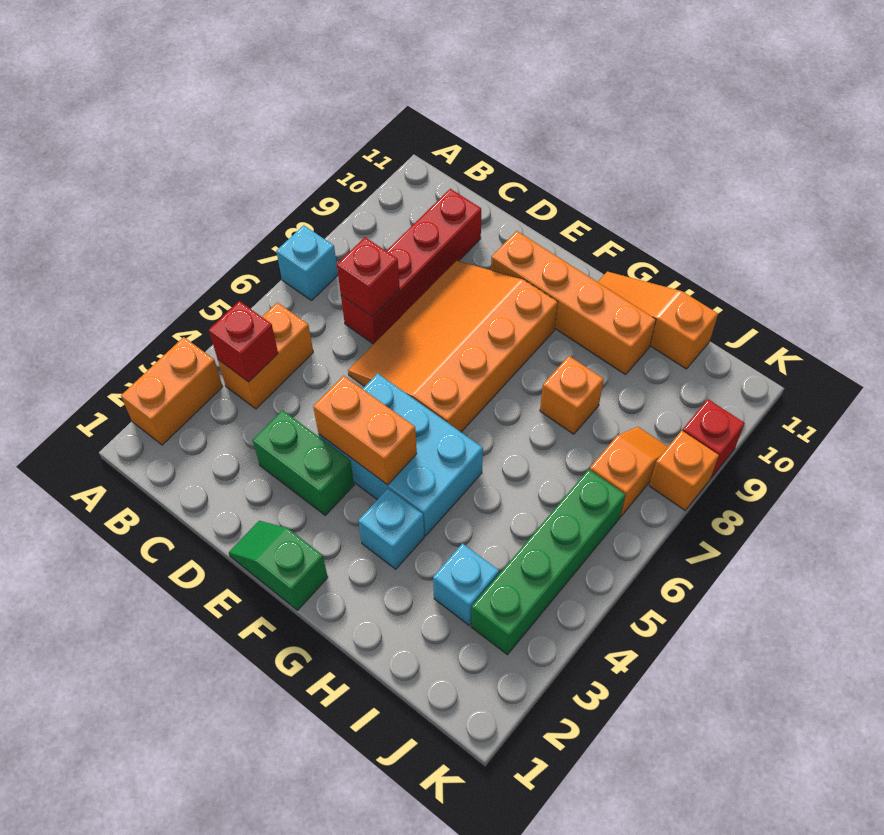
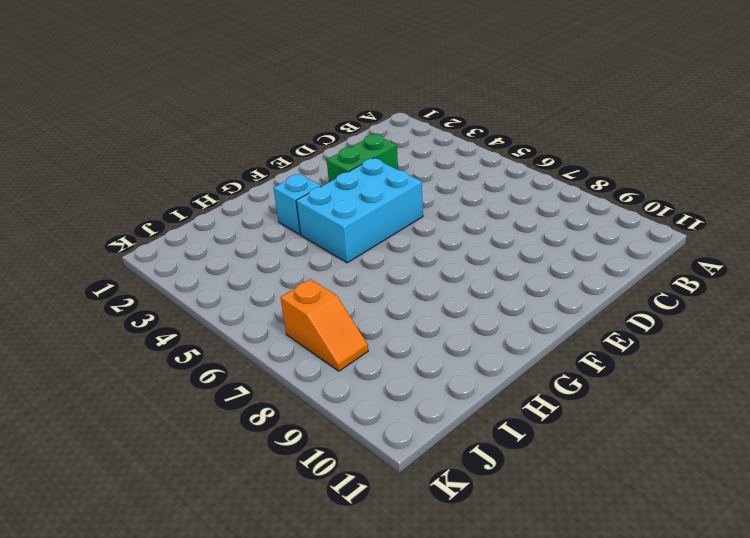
none -> orange 1x2 brick [121,337,223,445]
none -> cyan 1x1 brick [276,225,338,301]
none -> orange 1x2 brick [218,302,313,409]

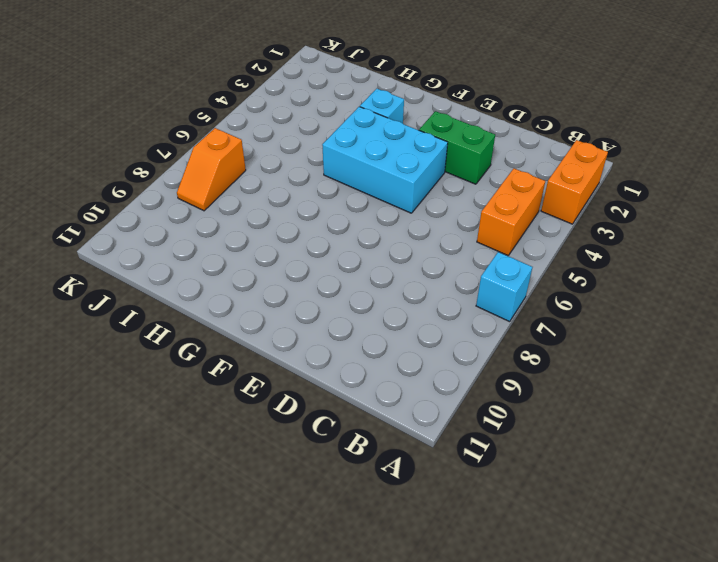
none -> red 1x4 brick [341,189,481,344]
none -> orange 3x4 slope [348,261,558,432]
none -> green 1x2 slope [229,521,328,610]

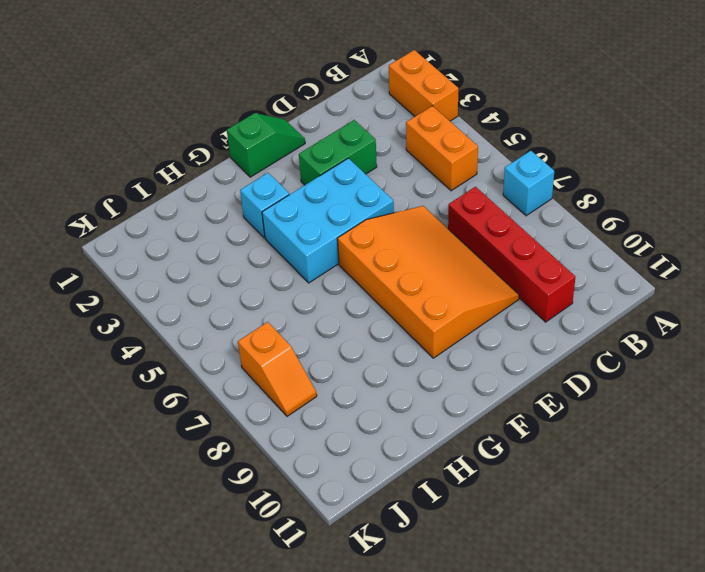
none -> orange 1x4 brick [491,231,656,375]
none -> orange 1x3 slope [598,272,718,369]
none -> orange 1x1 brick [540,356,604,434]

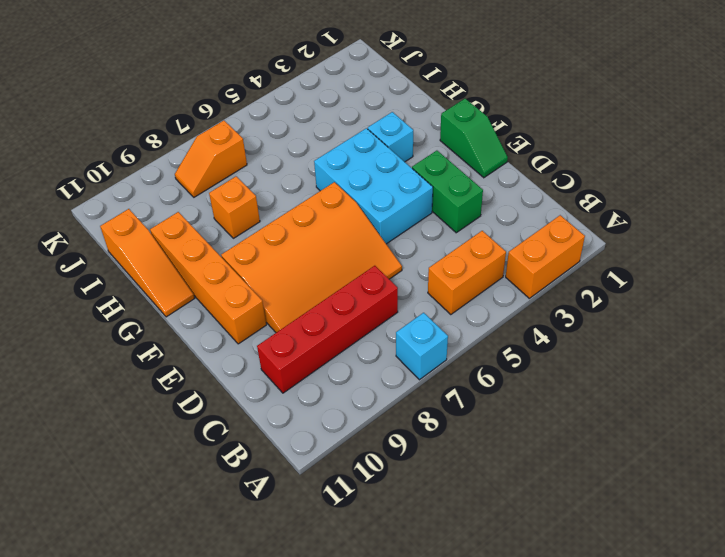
none -> cyan 1x1 brick [433,544,499,625]
none -> green 1x4 brick [471,469,625,655]
none -> orange 1x1 brick [649,431,719,510]

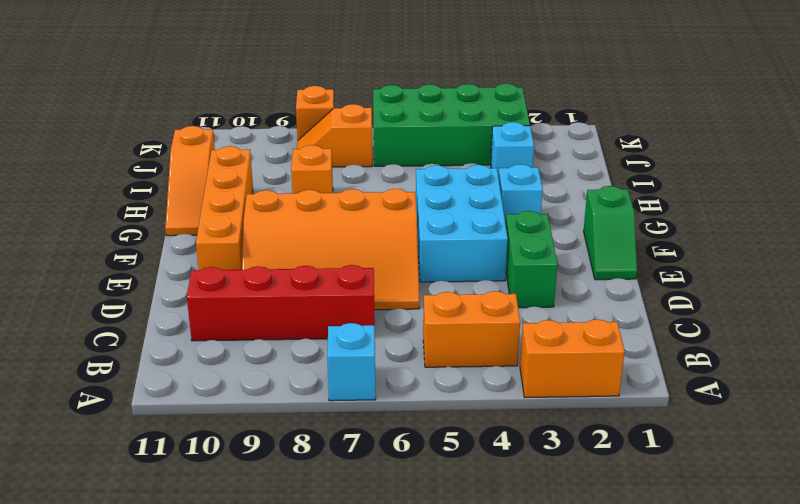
green 2x4 brick [373,84,530,166] -> green 1x4 brick [471,469,625,655]
none -> red 1x1 brick [682,399,745,478]
none -> red 1x1 brick [209,301,278,382]
none -> red 1x1 brick [337,237,400,317]

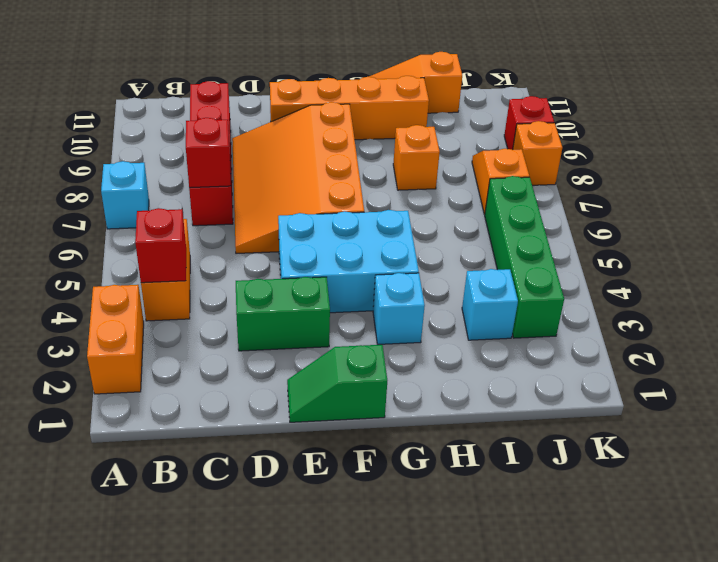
none -> orange 1x2 brick [313,376,417,485]

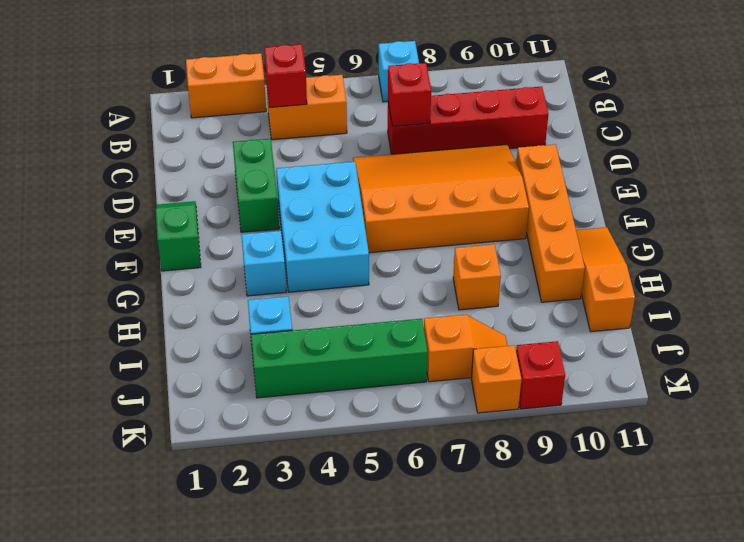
none -> orange 1x2 brick [313,376,417,485]

